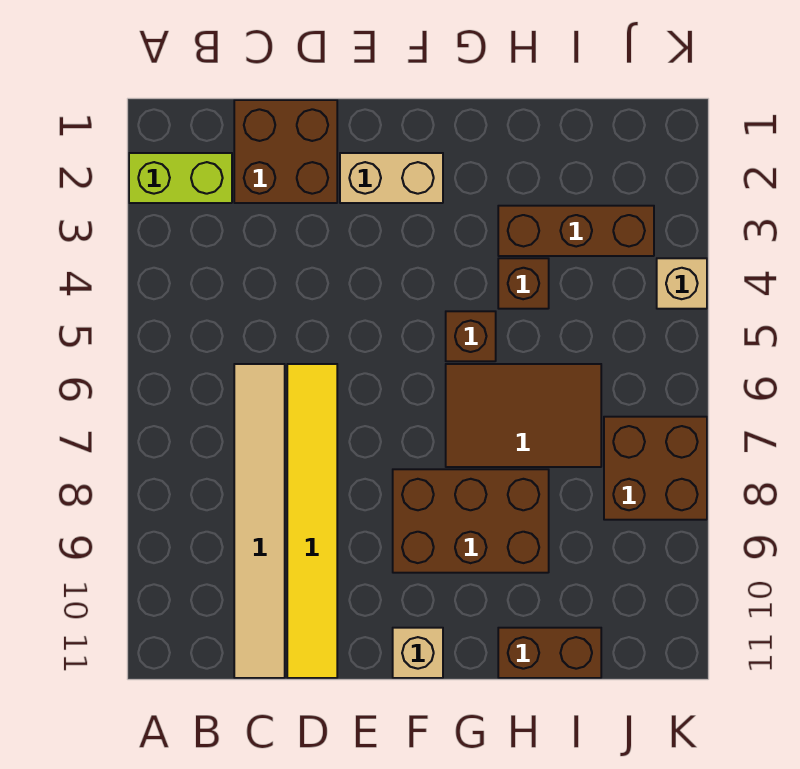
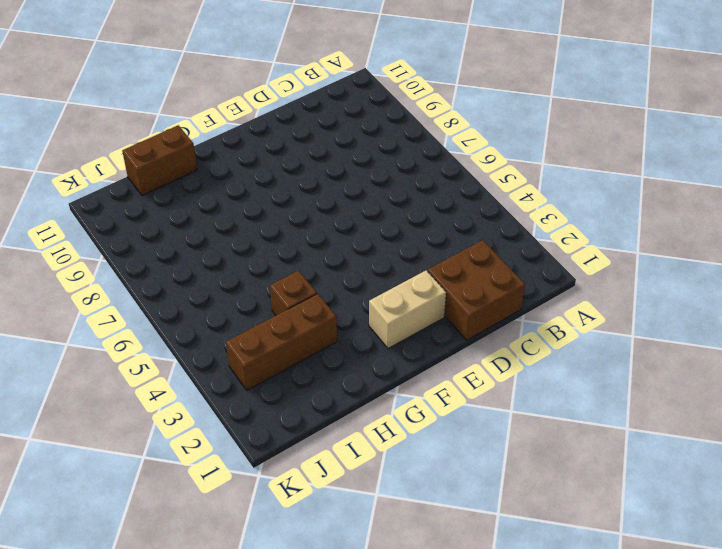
none -> lime 1x2 brick [129,153,232,203]
none -> tan 1x6 tile [234,364,285,678]
none -> yellow 1x6 tile [287,364,337,678]

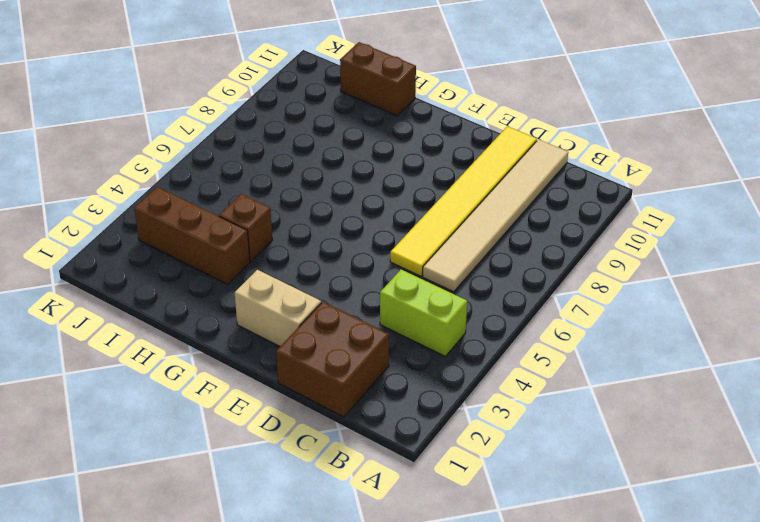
lime 1x2 brick [380,270,467,356] -> lime 1x2 brick moved to [129,153,232,203]
none -> brown 2x3 brick [393,469,549,573]
none -> tan 1x1 brick [393,628,443,678]
none -> brown 1x1 brick [446,311,496,361]

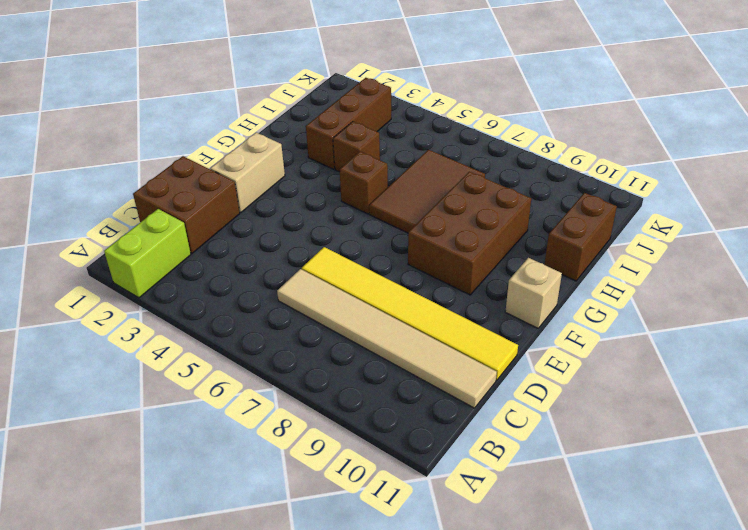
none -> brown 2x2 brick [604,417,707,520]
none -> tan 1x1 brick [657,258,707,309]

